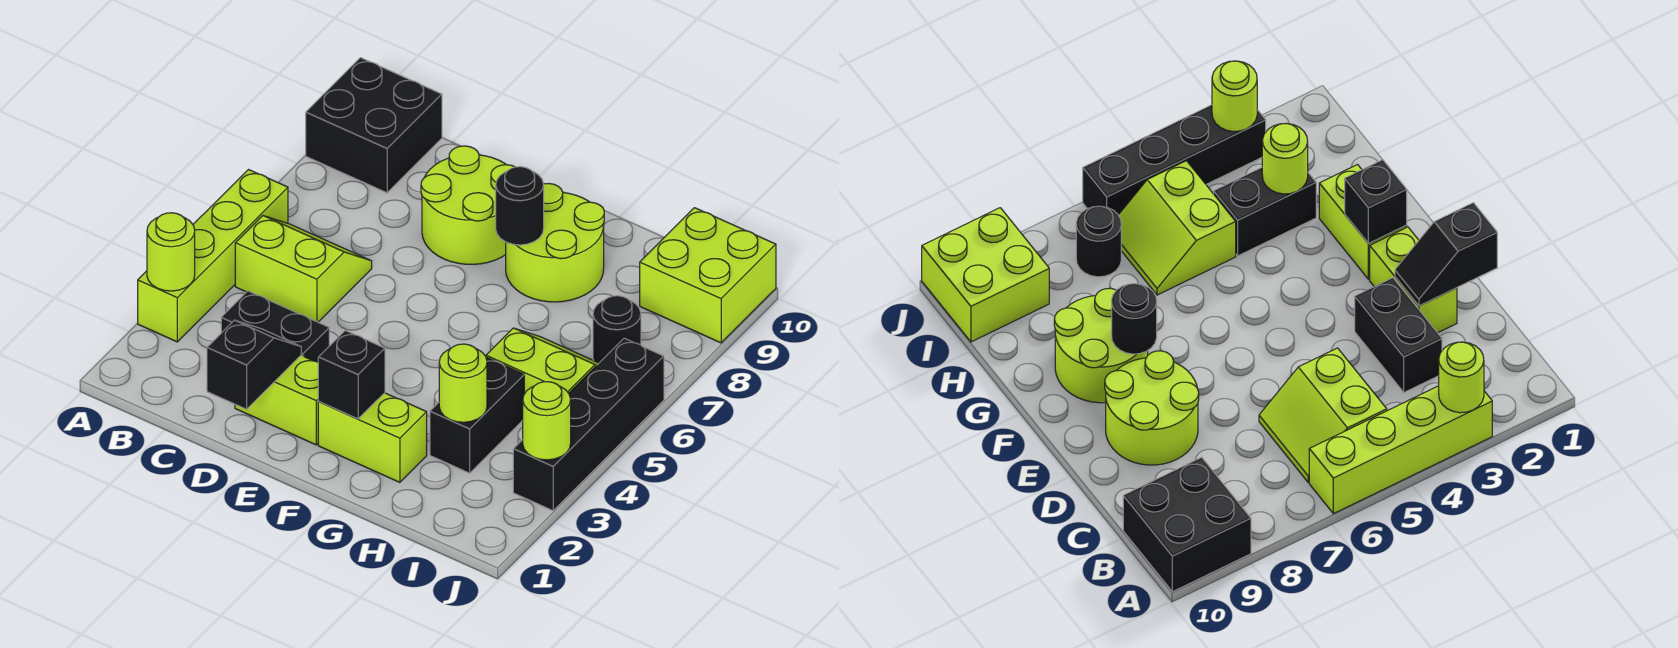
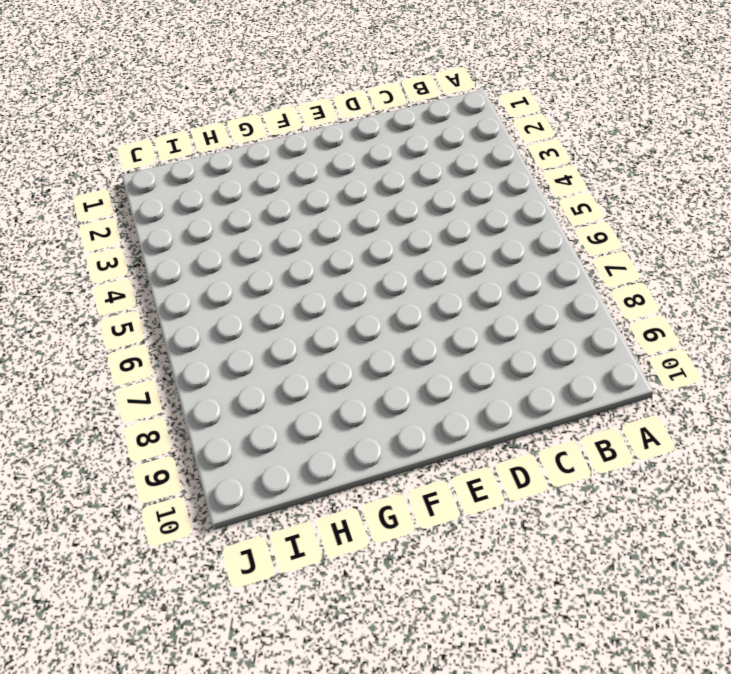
none -> lime 1x4 brick [138,170,288,342]
none -> black 2x2 brick [306,58,442,193]
none -> lime 2x2 slope [235,216,372,322]

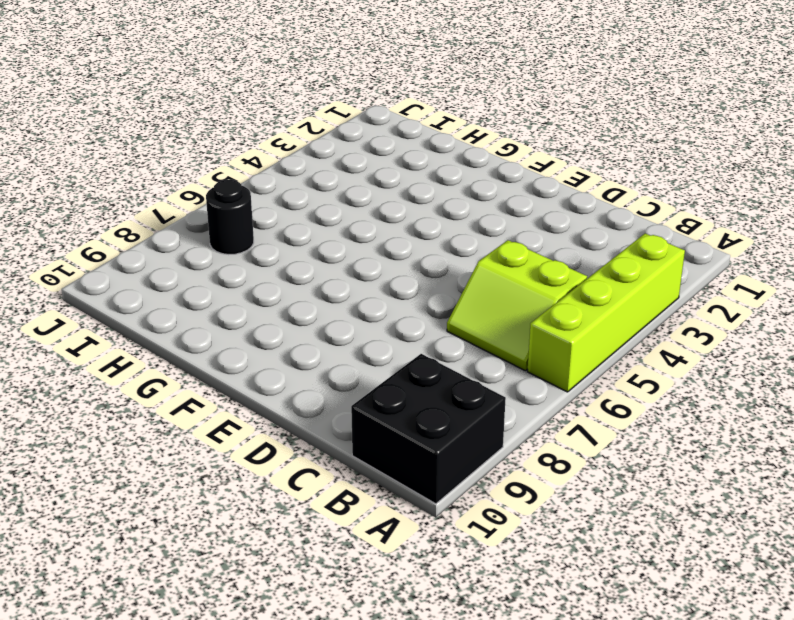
none -> black 1x2 brick [221,291,329,362]
none -> lime 1x2 brick [235,355,319,445]
none -> lime 2x2 round brick [421,146,514,264]

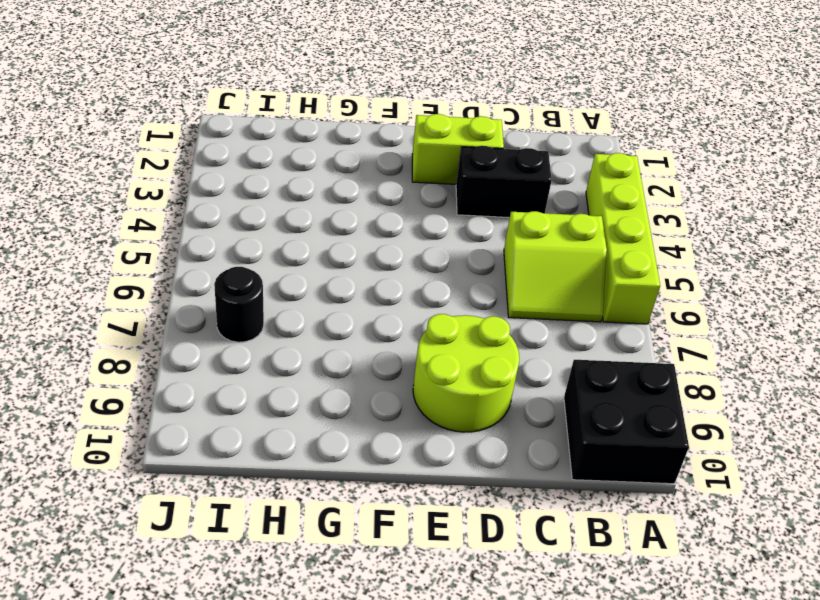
none -> lime 1x2 brick [318,393,427,482]
none -> lime 2x2 round brick [506,183,604,302]
none -> black 1x2 brick [430,357,524,473]

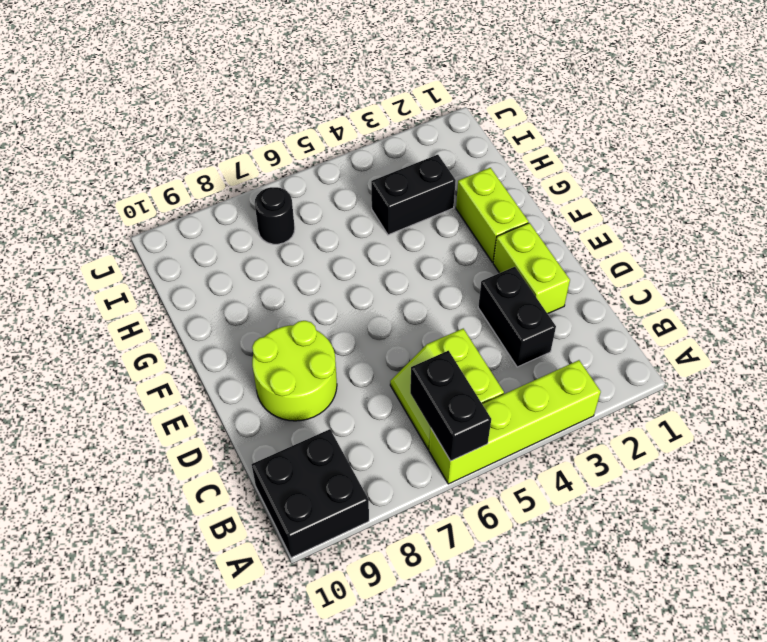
black 1x2 brick [410,351,491,461] -> none
none -> lime 2x2 round brick [506,183,604,302]
none -> lime 2x2 slope [486,328,599,394]
none -> lime 2x2 brick [640,208,776,343]

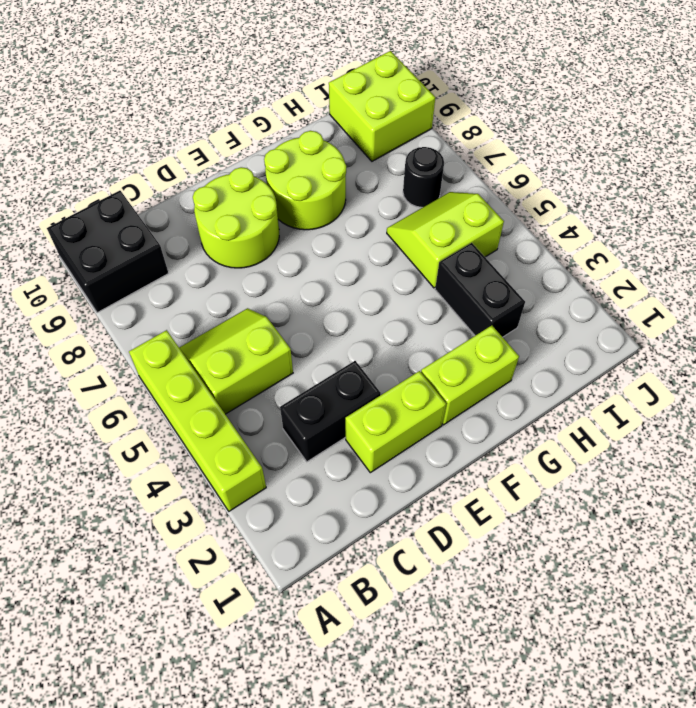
none -> black 1x4 brick [513,338,664,511]
none -> lime 1x1 round brick [147,213,195,291]
none -> black 1x2 slope [207,320,301,409]

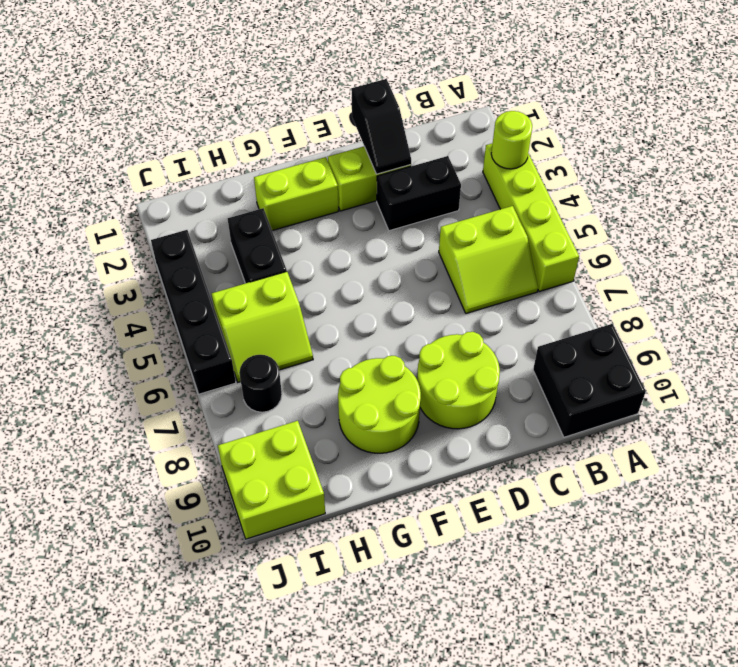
none -> black 1x1 brick [318,330,385,419]
none -> black 1x1 round brick [496,167,544,245]
none -> lime 1x1 round brick [439,344,487,422]

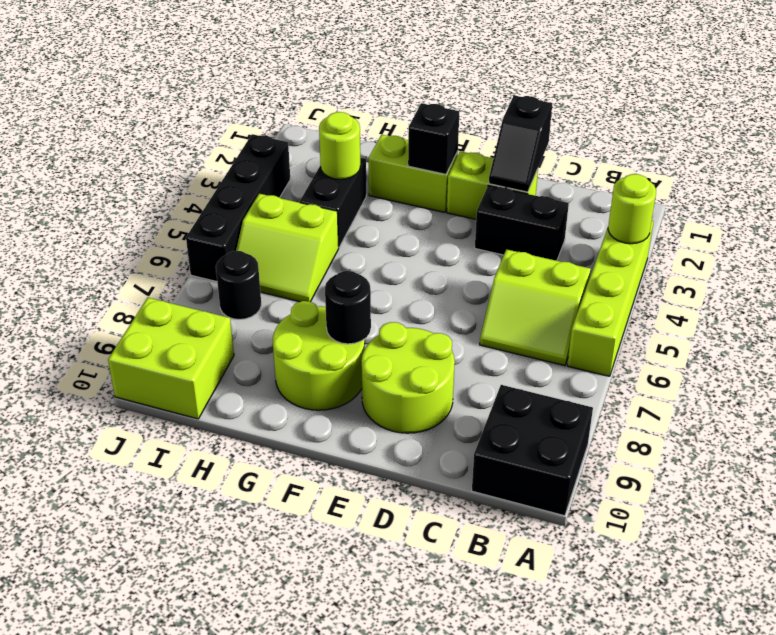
none -> lime 1x1 round brick [523,382,571,460]

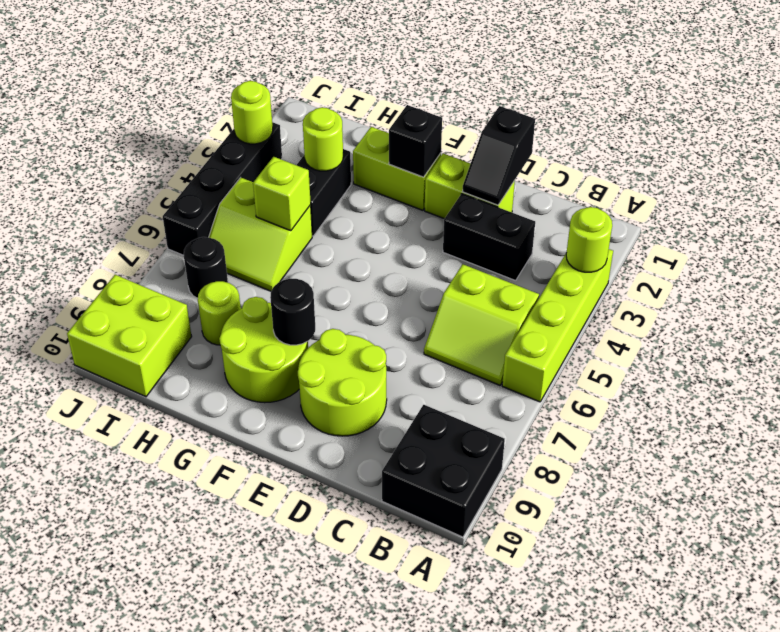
lime 1x1 brick [253,157,311,231] -> none
lime 1x1 round brick [198,281,241,345] -> none

